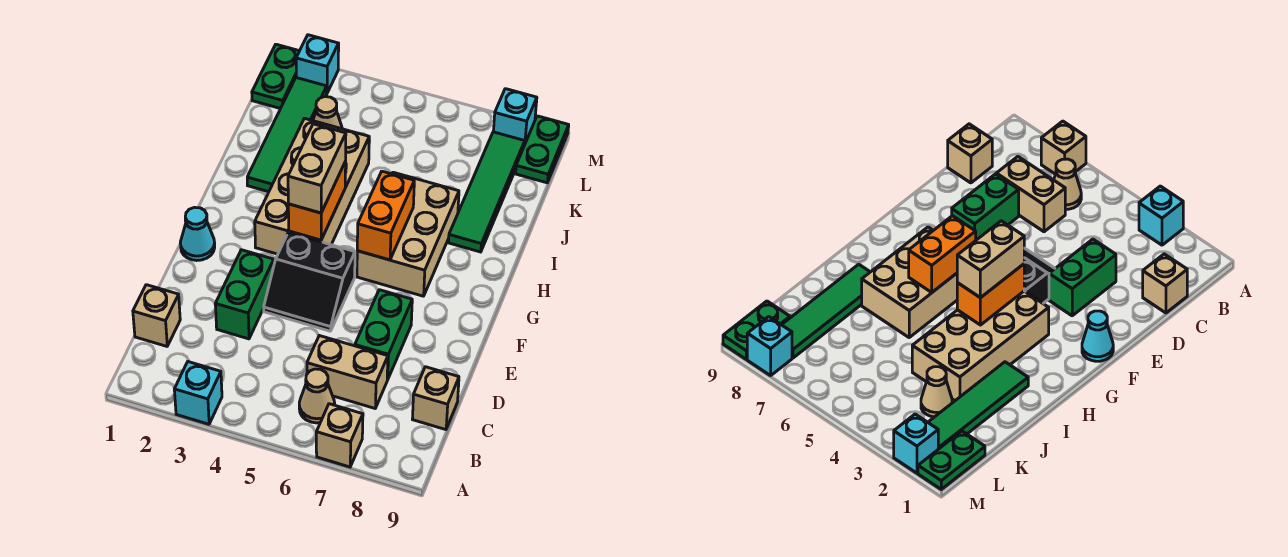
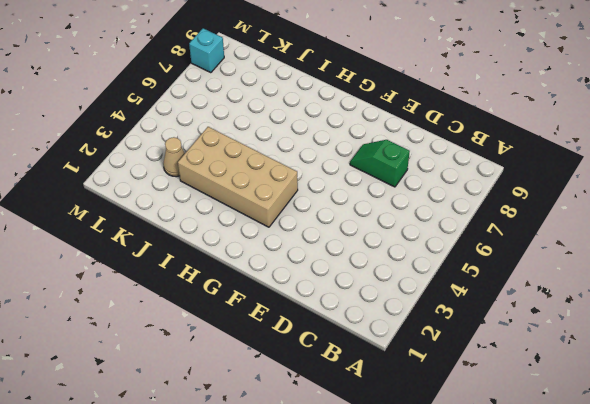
green 1x2 slope [350,140,410,187] -> green 1x2 brick [355,290,412,380]
none -> cyan 1x1 brick [174,362,222,424]
none -> tan 1x1 brick [316,404,363,467]
none -> tan 1x1 cone [299,369,335,423]

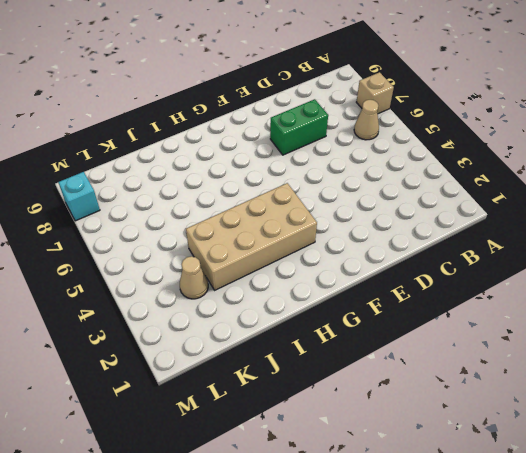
none -> cyan 1x1 brick [174,362,222,424]
none -> tan 1x1 brick [133,285,180,346]
none -> tan 1x2 brick [307,336,388,408]

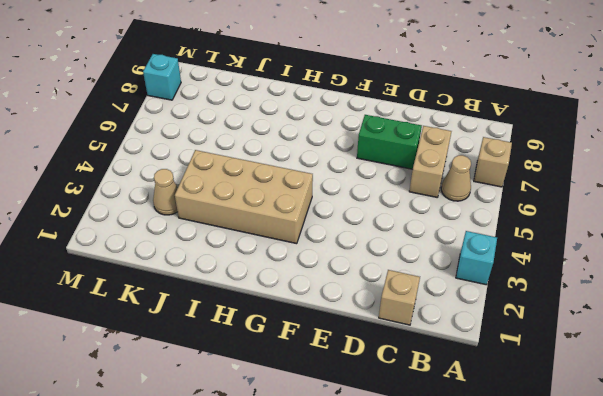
none -> tan 1x1 brick [412,367,459,430]
none -> green 1x2 brick [215,250,274,339]
none -> black 2x2 slope [264,233,355,331]

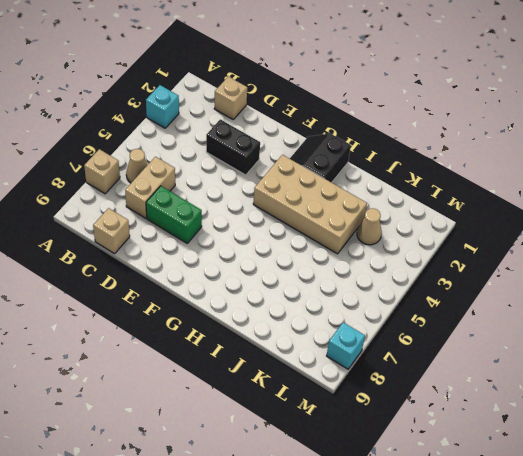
black 1x2 brick [206,119,260,175] -> green 1x2 brick [215,250,274,339]
black 2x2 slope [290,133,351,183] -> black 2x2 slope moved to [264,233,355,331]
none -> cyan 1x1 cone [180,207,215,261]
none -> tan 2x3 brick [357,172,459,296]
none -> green 1x4 tile [247,78,327,192]

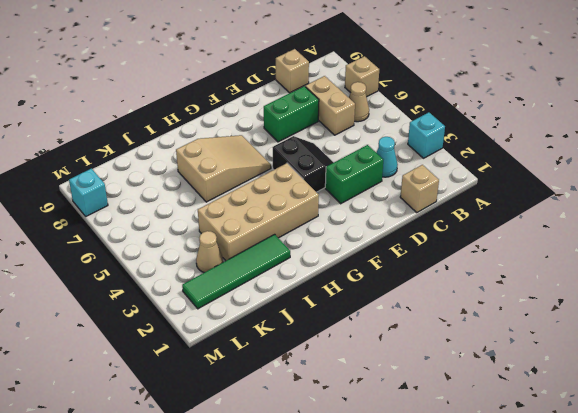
cyan 1x1 cone [376,137,398,177] -> cyan 1x1 cone moved to [180,207,215,261]
tan 2x3 slope [176,135,271,202] -> tan 2x3 brick [357,172,459,296]
none -> green 1x4 tile [448,132,525,252]
none -> green 1x2 plate [252,44,299,109]
none -> green 1x2 plate [516,116,569,183]

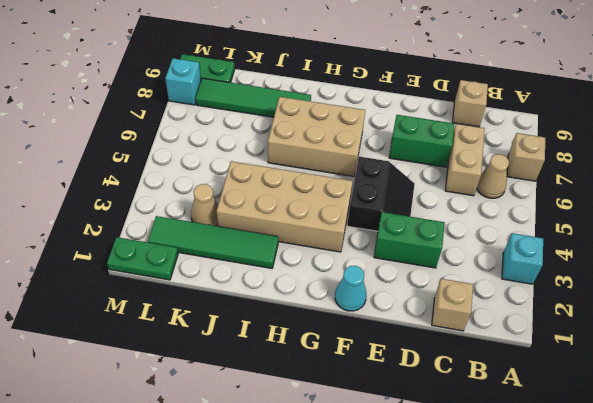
none -> cyan 1x1 brick [296,35,339,93]
none -> orange 1x2 brick [288,162,346,240]
none -> orange 1x2 brick [357,171,414,260]

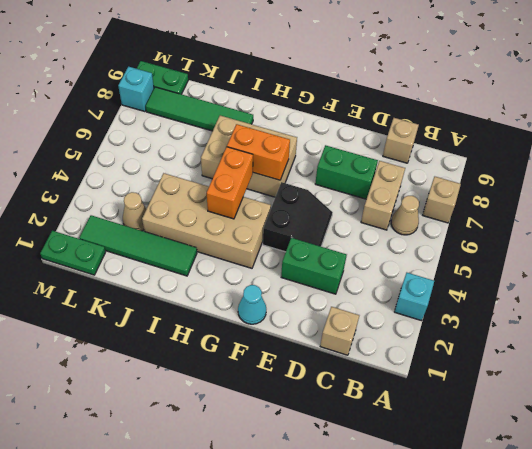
orange 1x2 brick [207,147,253,219] -> orange 1x2 brick turned to [288,162,346,240]
none -> cyan 1x1 brick [296,35,339,93]
none -> tan 1x2 brick [288,124,346,213]

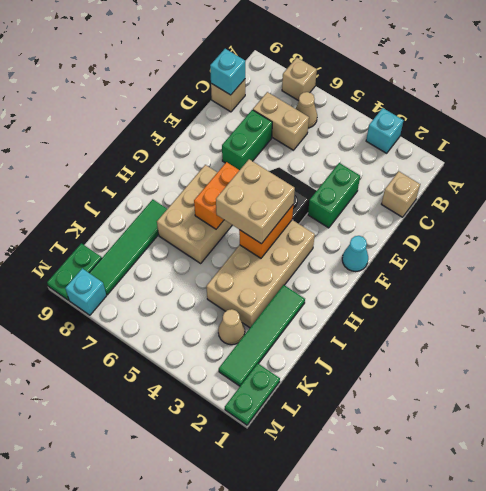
cyan 1x1 brick [210,49,245,95] -> cyan 1x1 brick moved to [296,35,339,93]
tan 2x2 brick [216,159,295,244] -> tan 1x2 brick [288,124,346,213]

